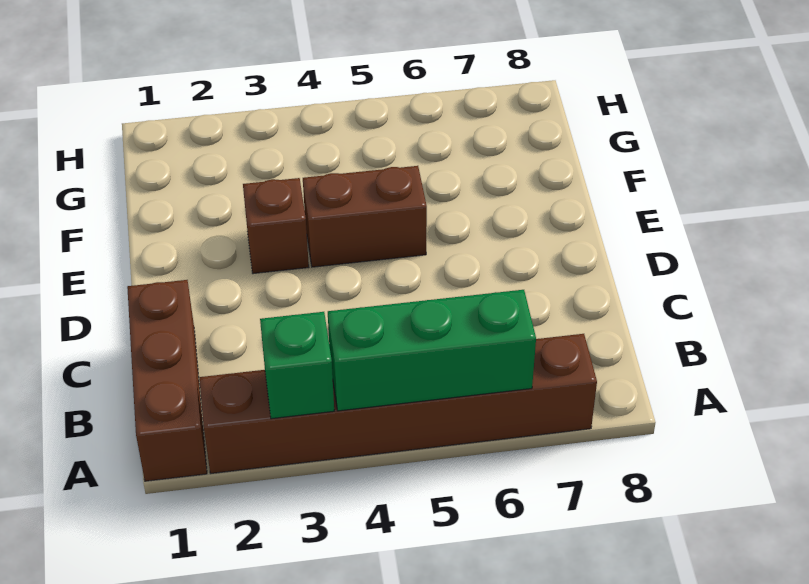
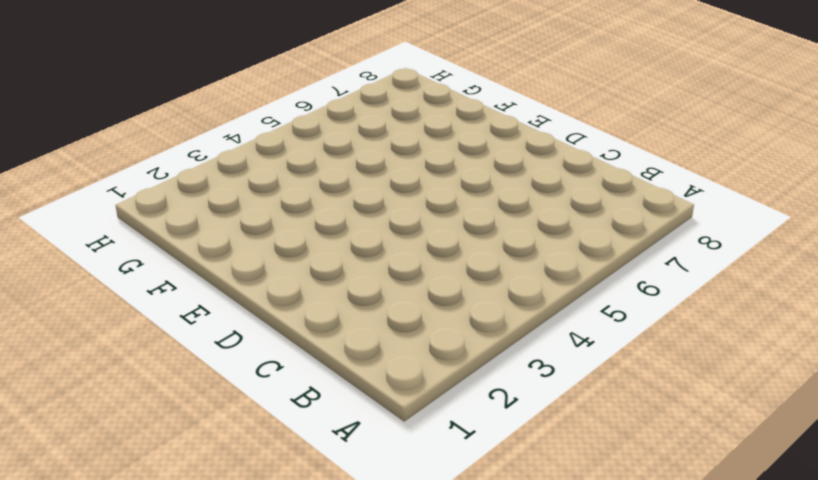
none -> brown 1x3 brick [127,280,207,481]
none -> brown 1x6 brick [199,334,597,473]

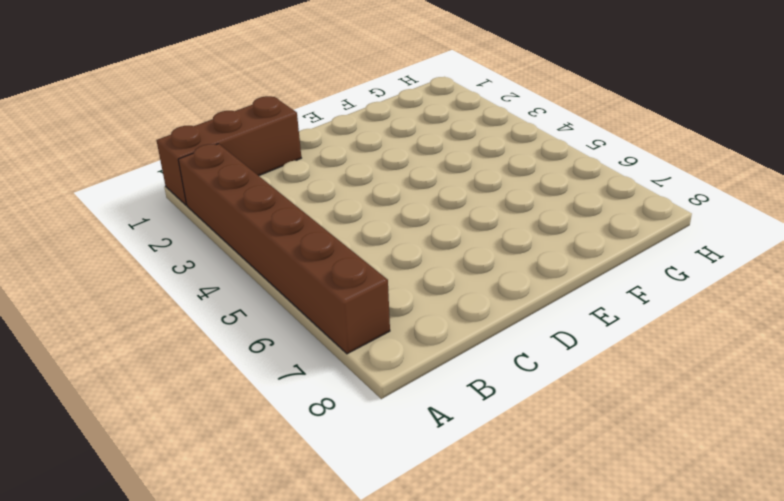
none -> brown 1x1 brick [243,178,309,274]
none -> brown 1x2 brick [303,166,427,267]

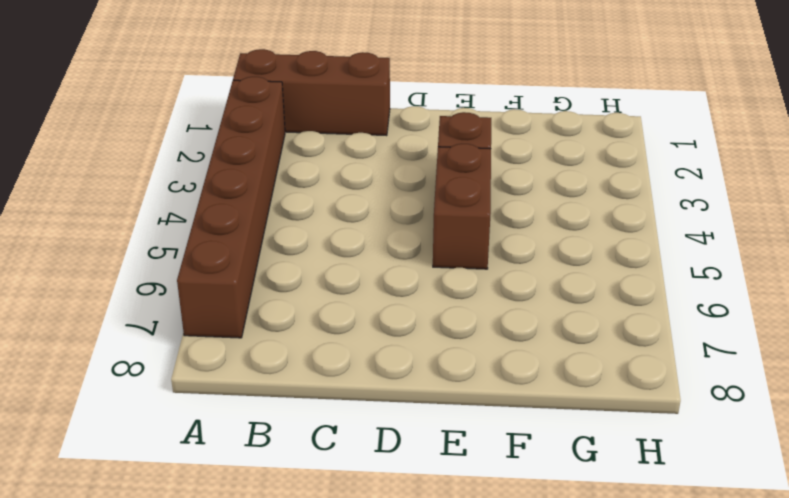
none -> green 1x1 brick [260,312,334,419]
none -> green 1x3 brick [328,290,536,411]

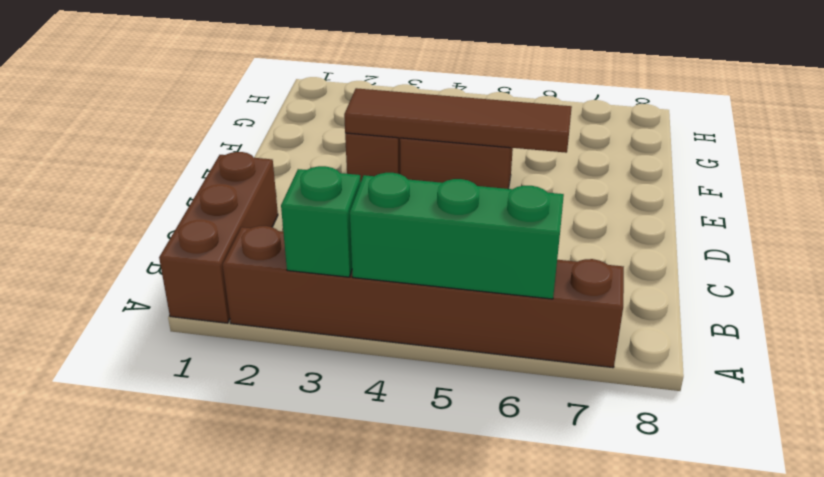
brown 1x4 tile [344,88,572,153] -> none

